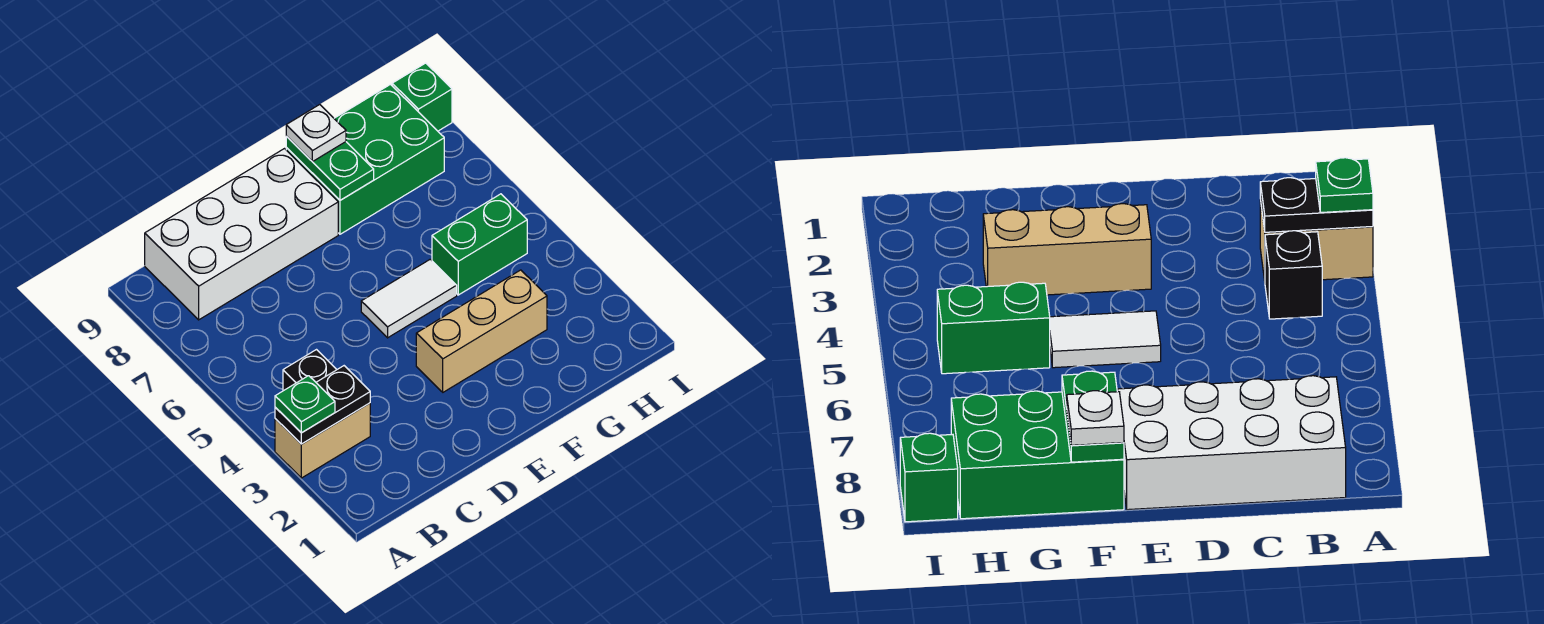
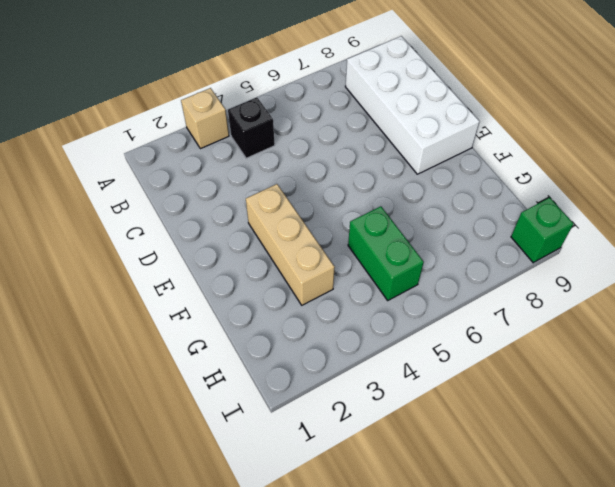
tan 1x1 brick [181,88,229,149] -> tan 1x2 brick [275,403,370,478]
none -> white 1x2 tile [361,259,457,338]
none -> green 2x3 brick [286,84,444,234]
none -> black 1x2 plate [275,366,370,444]

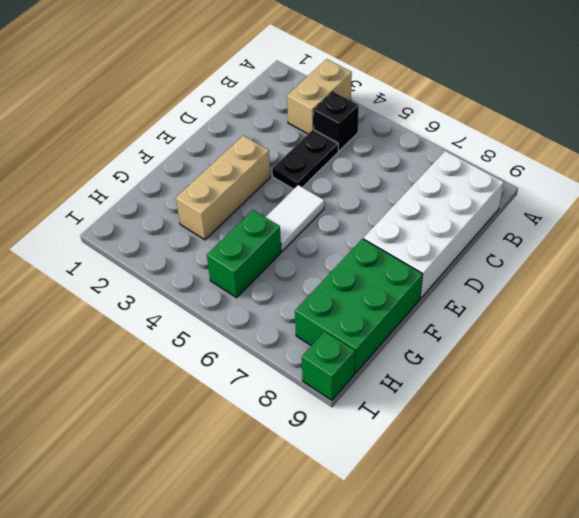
black 1x2 plate [272,130,338,189] -> black 1x2 plate moved to [275,366,370,444]
none -> green 1x2 plate [286,136,374,200]
none -> green 1x1 plate [275,376,335,433]
none -> white 1x1 plate [286,105,346,162]

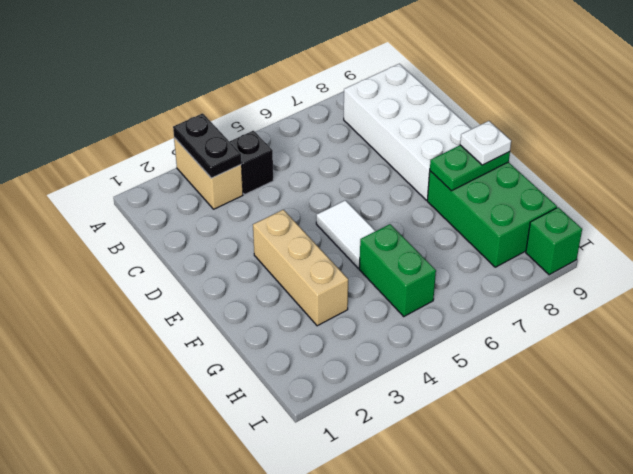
none -> green 1x1 plate [275,376,335,433]

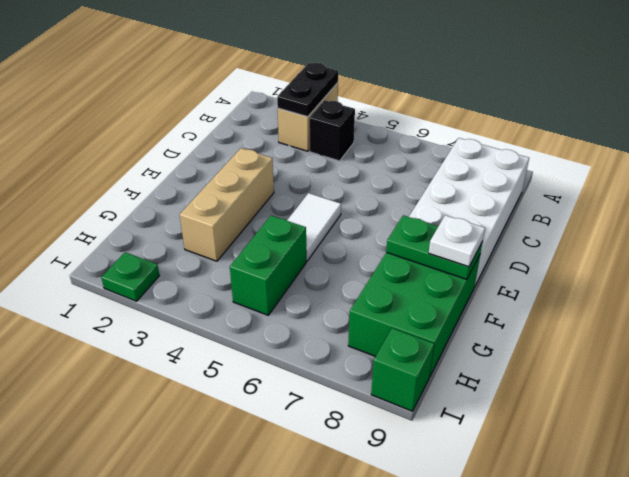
green 1x1 plate [101,252,159,301] -> green 1x1 plate moved to [275,376,335,433]

